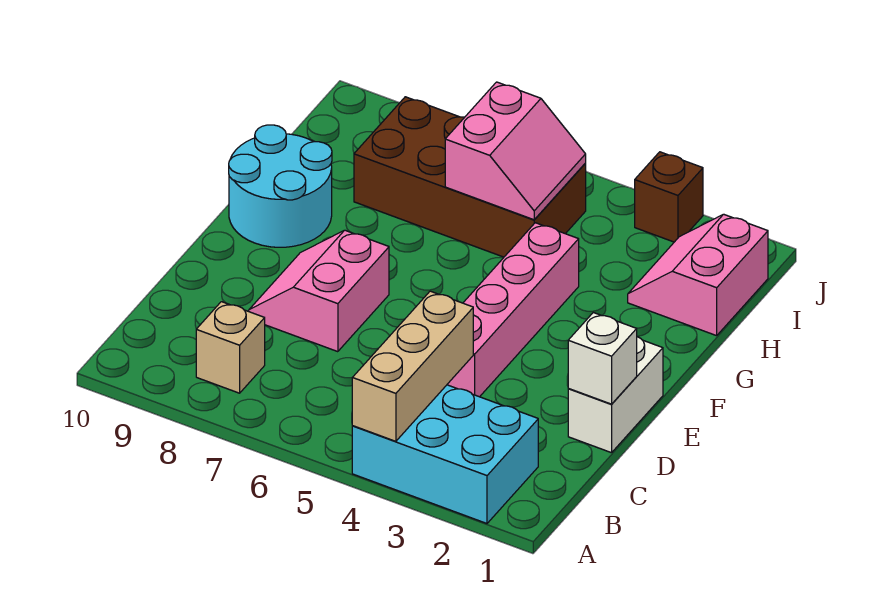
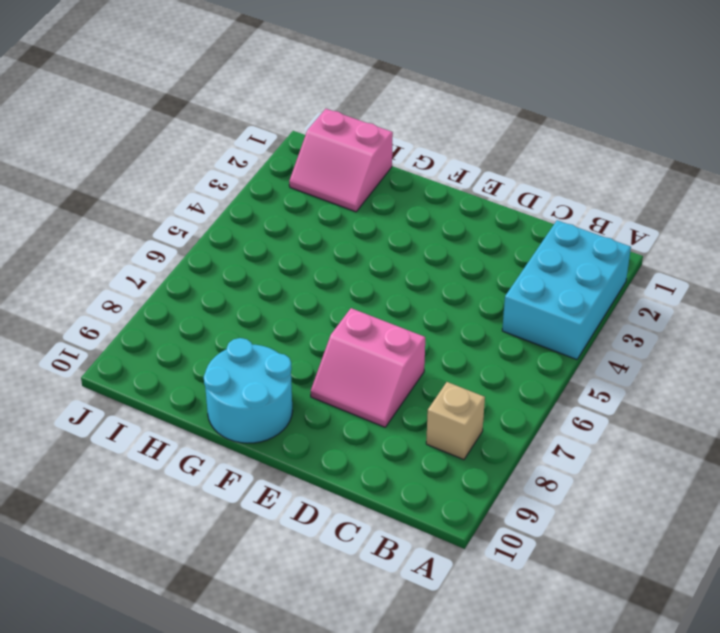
none -> white 1x2 brick [568,337,663,453]
none -> pink 1x4 brick [447,223,579,397]
none -> brown 2x4 brick [354,97,586,257]

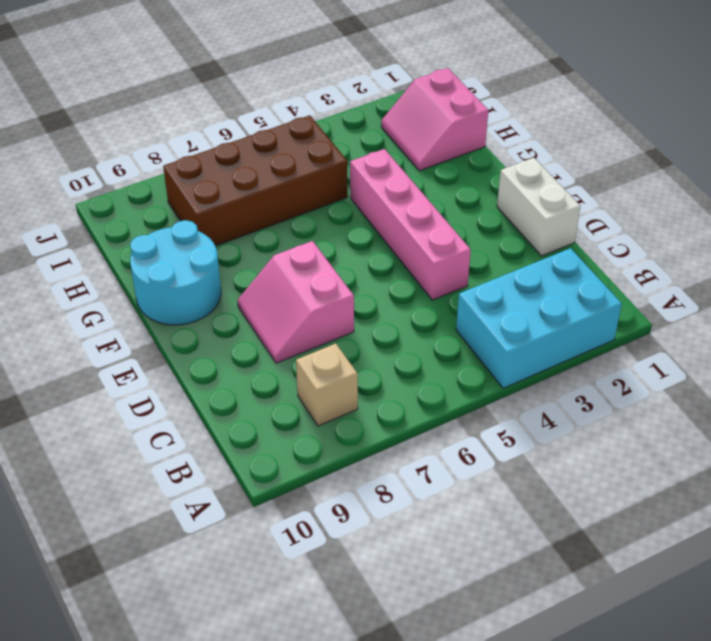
none -> brown 1x1 brick [635,152,703,242]
none -> tan 1x3 brick [352,291,473,441]
none -> white 1x1 brick [568,313,637,404]

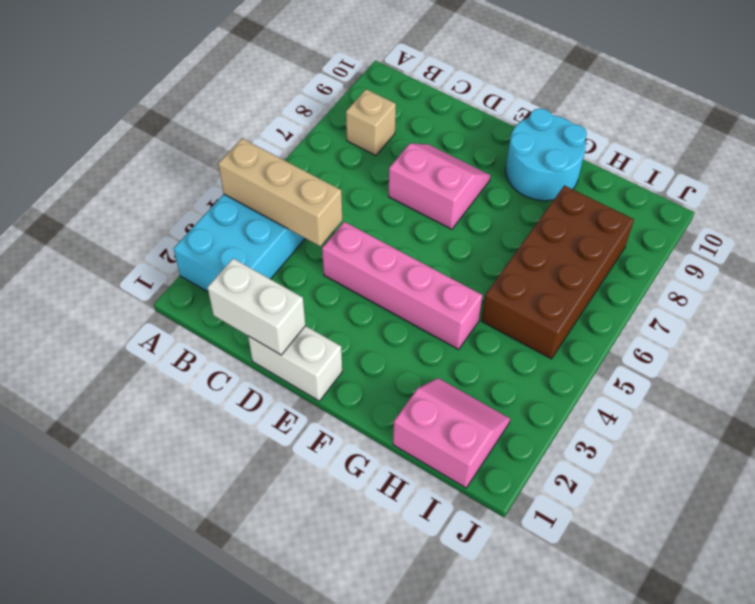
white 1x2 brick [207,258,305,355] -> white 1x1 brick [568,313,637,404]
none -> brown 1x1 brick [635,152,703,242]
none -> pink 2x2 slope [445,82,586,220]

